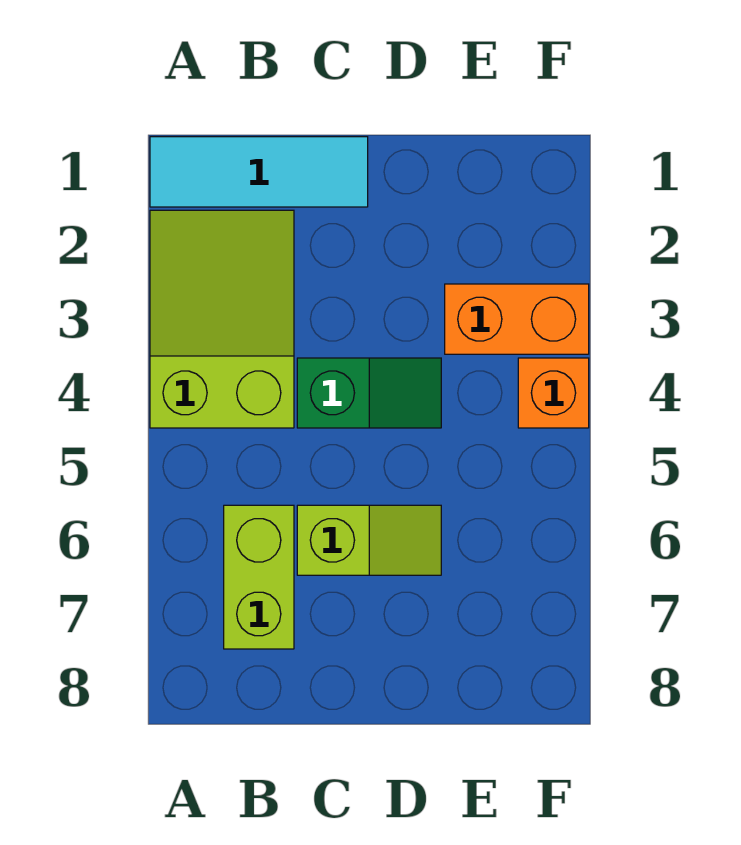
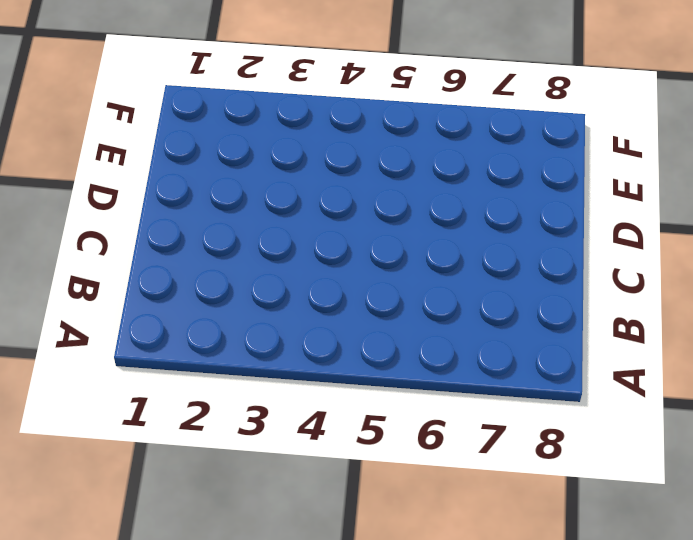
none -> cyan 1x3 tile [150,137,368,207]
none -> lime 2x3 slope [150,210,294,428]

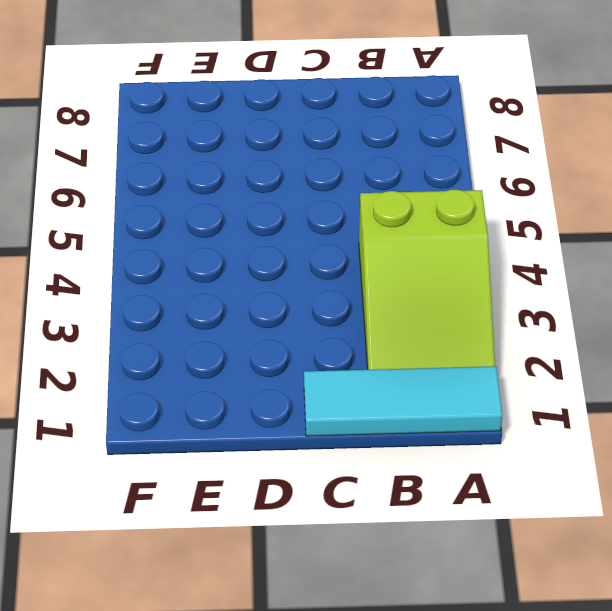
none -> lime 1x2 brick [224,505,294,649]
none -> green 1x2 slope [297,358,441,428]

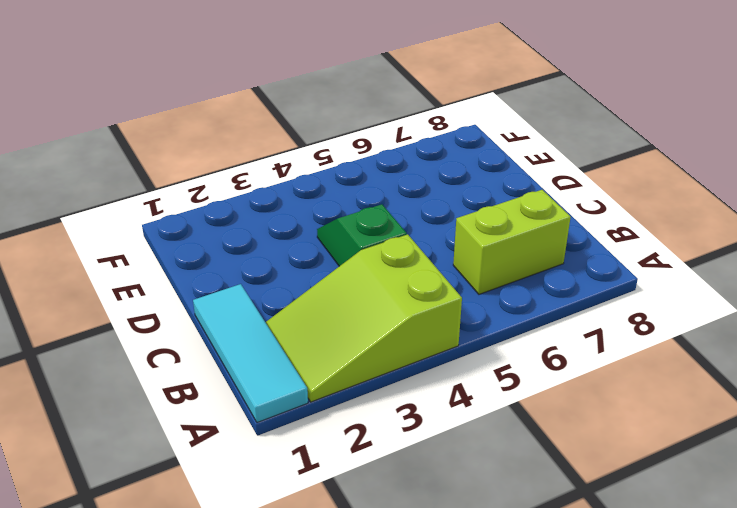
none -> lime 1x2 slope [297,505,441,575]
none -> orange 1x2 brick [445,284,589,354]

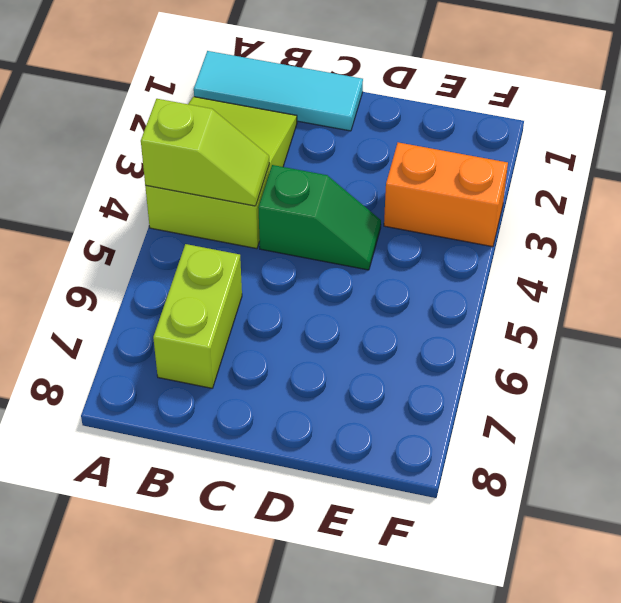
lime 1x2 slope [141,99,269,206] -> lime 1x2 slope moved to [297,505,441,575]
none -> orange 1x1 brick [518,358,589,428]

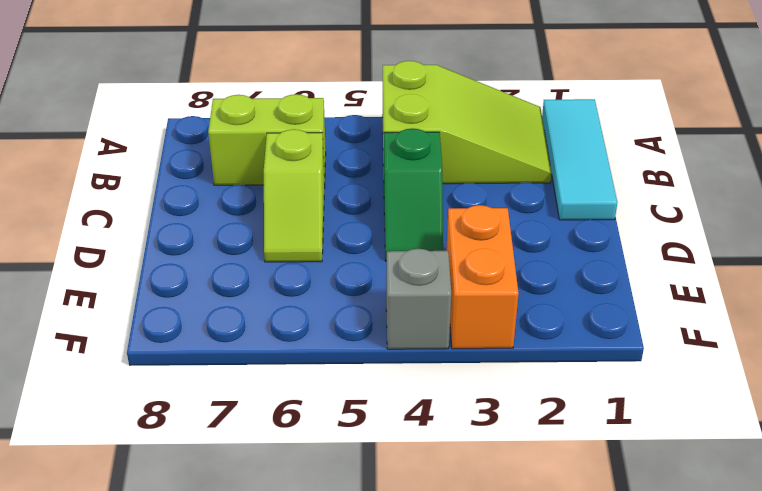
grey 1x1 brick [386,249,451,349] -> orange 1x1 brick [518,358,589,428]

